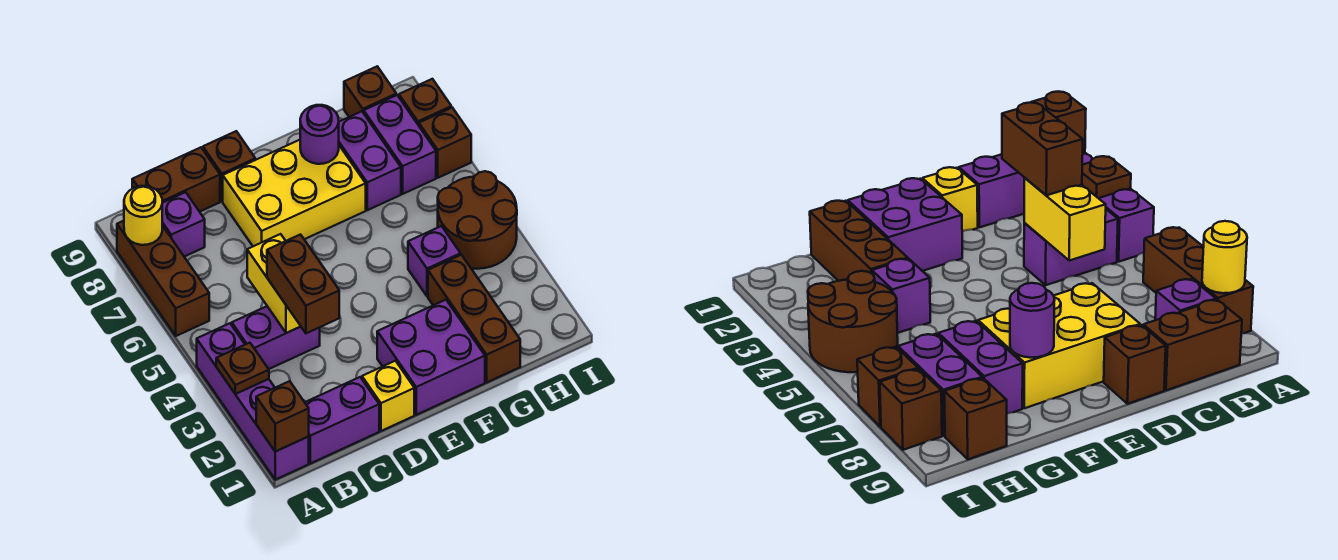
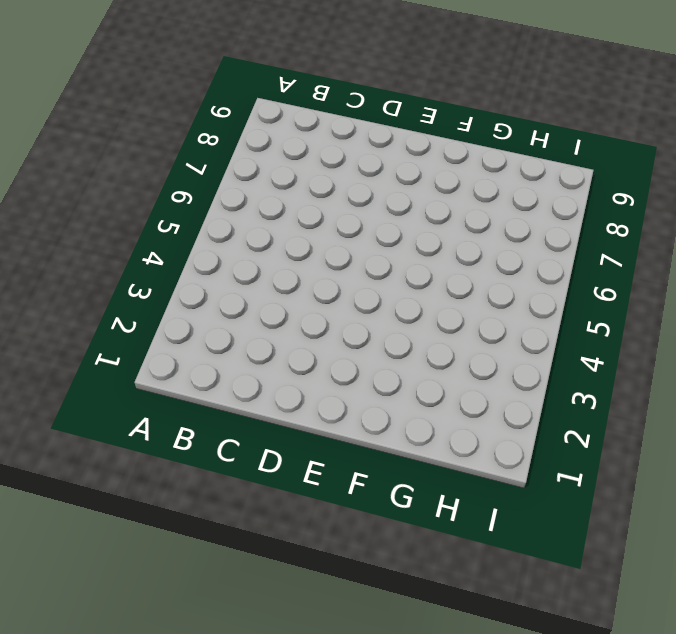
none -> purple 1x4 brick [197,323,309,480]
none -> brown 1x3 brick [117,221,209,336]
none -> purple 1x2 brick [305,377,379,463]

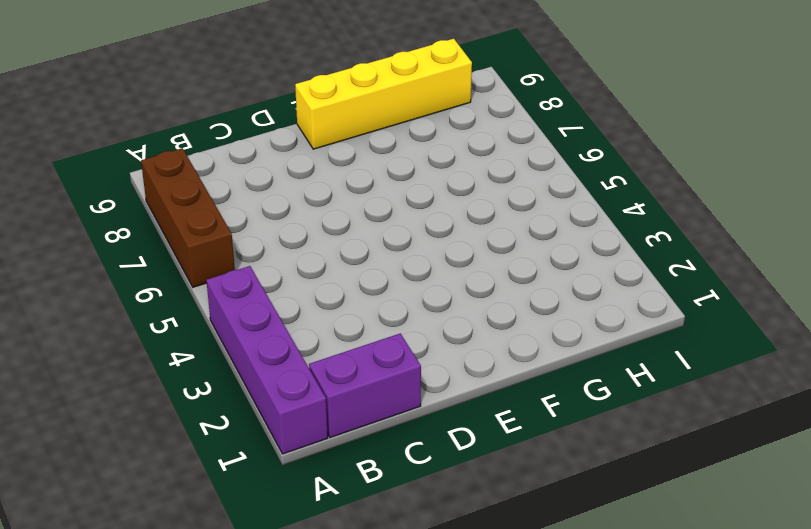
yellow 1x4 brick [295,39,472,149] -> brown 1x1 brick [344,66,396,117]
none -> purple 1x2 brick [232,306,320,369]
none -> purple 1x1 brick [162,192,205,257]
none -> brown 1x2 brick [132,147,220,212]

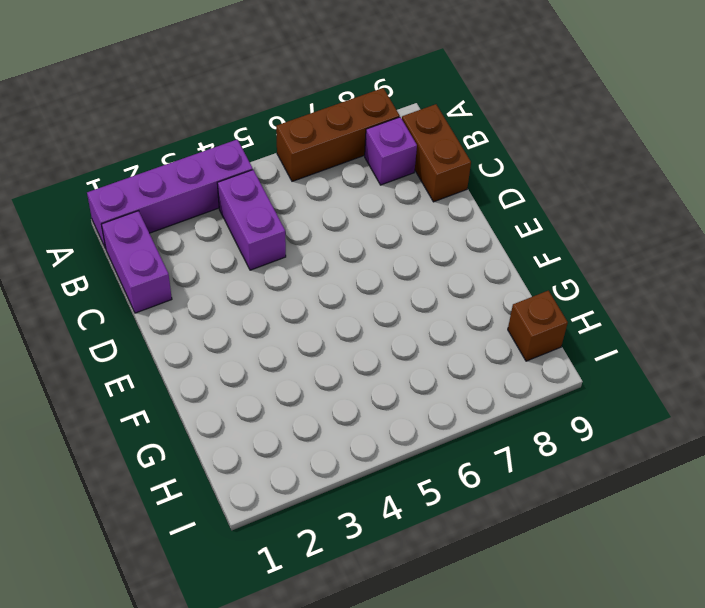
none -> yellow 1x1 brick [362,361,414,431]
none -> yellow 2x3 brick [223,140,366,246]
none -> brown 1x1 brick [203,131,255,201]

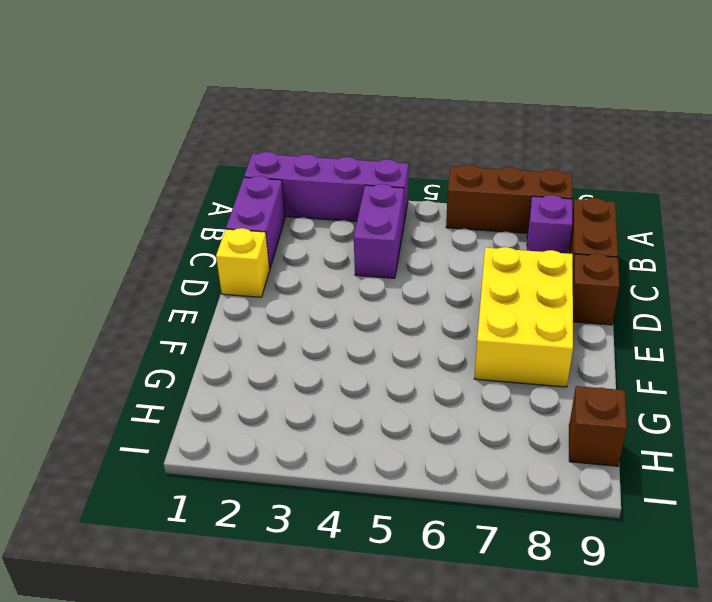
none -> purple 2x2 brick [377,300,485,415]
none -> brown 1x3 brick [428,255,520,382]
none -> purple 1x1 brick [408,226,461,296]

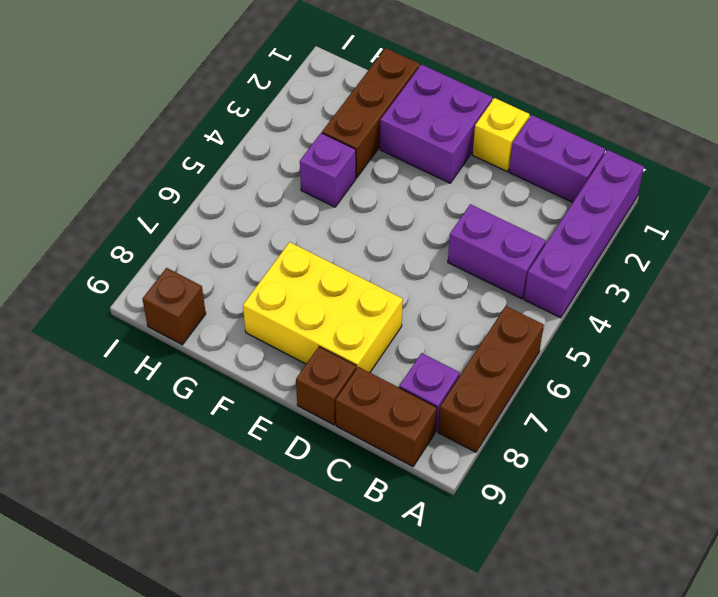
none -> purple 1x2 brick [339,111,401,210]
none -> brown 2x2 round brick [438,171,517,269]
none -> purple 1x2 brick [364,95,436,194]

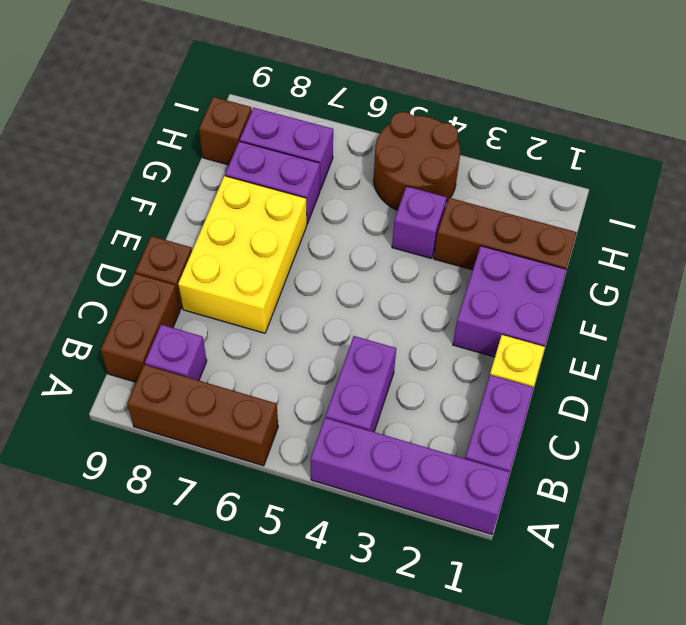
none -> brown 1x1 brick [419,108,471,178]
none -> brown 1x1 brick [399,79,451,125]
none -> brown 1x1 brick [256,381,309,452]

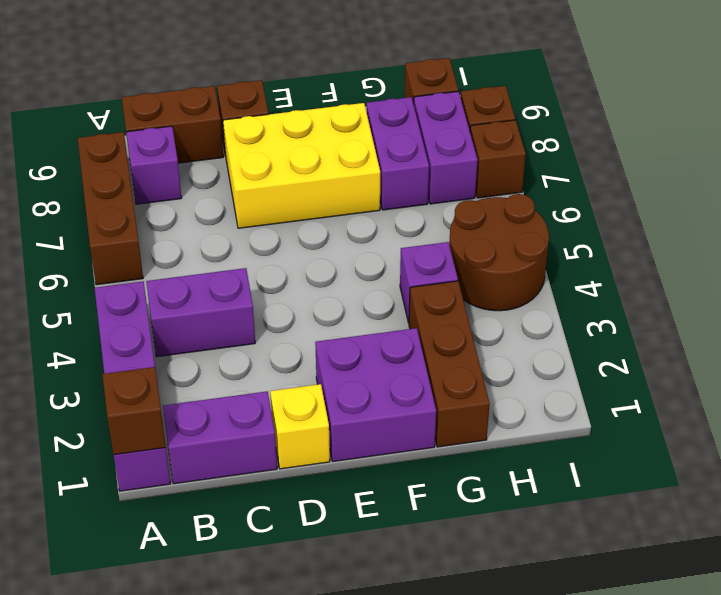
none -> brown 1x1 plate [216,343,269,394]
none -> yellow 1x1 round brick [124,186,162,245]
none -> yellow 1x2 brick [247,234,300,333]

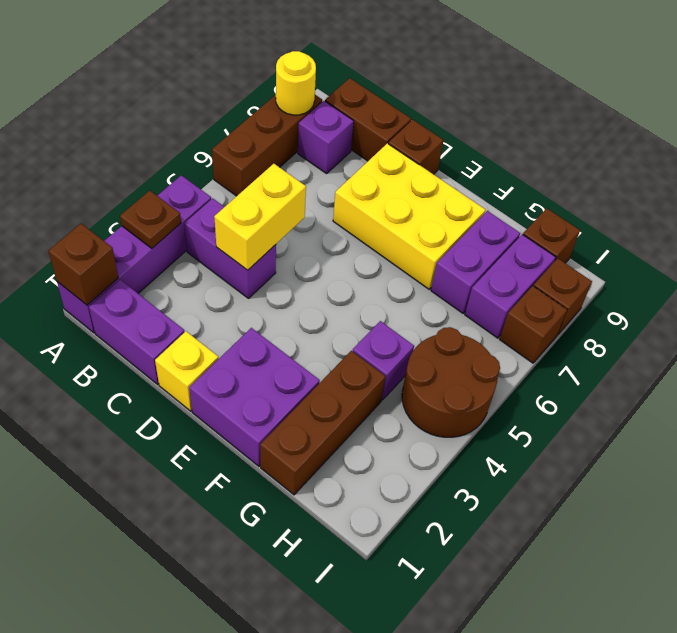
none -> purple 1x1 round brick [300,105,339,164]
none -> brown 1x2 brick [267,235,339,333]

